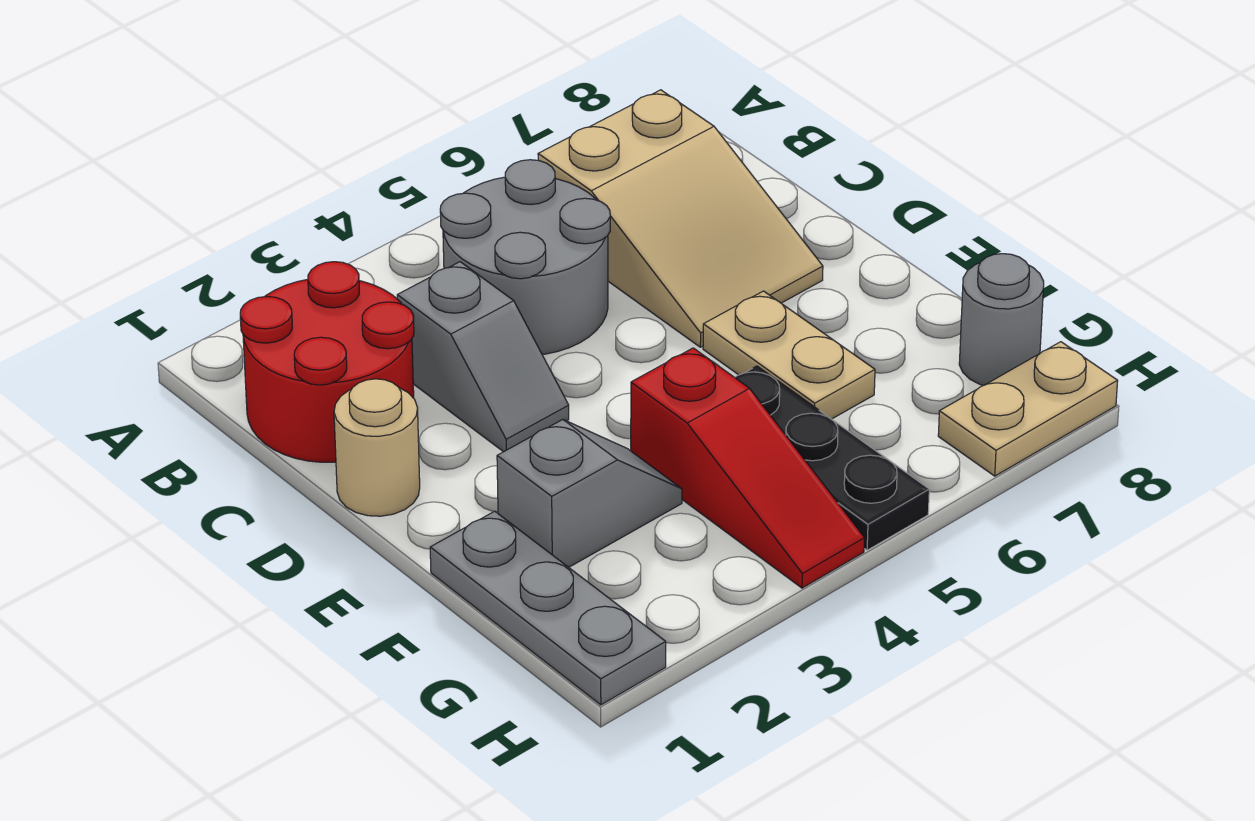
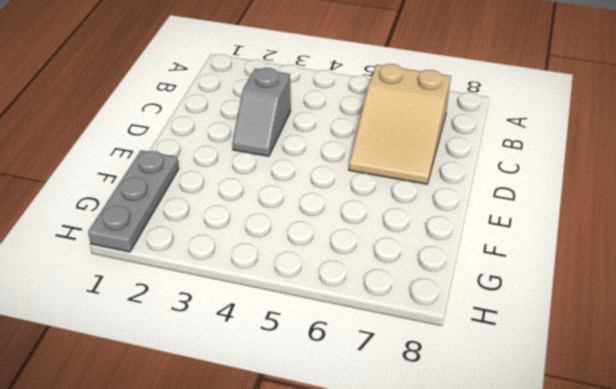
none -> red 2x2 round brick [240,262,414,462]
none -> grey 2x2 round brick [440,160,610,354]
none -> tan 1x1 round brick [334,379,420,516]

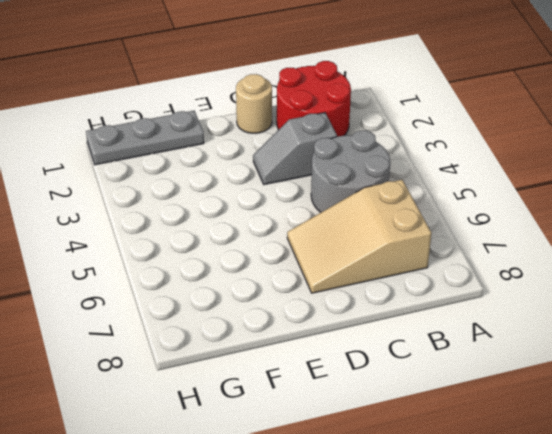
none -> tan 1x2 plate [703,291,875,419]
none -> grey 1x2 slope [497,420,682,567]
none -> red 1x3 slope [631,348,865,588]

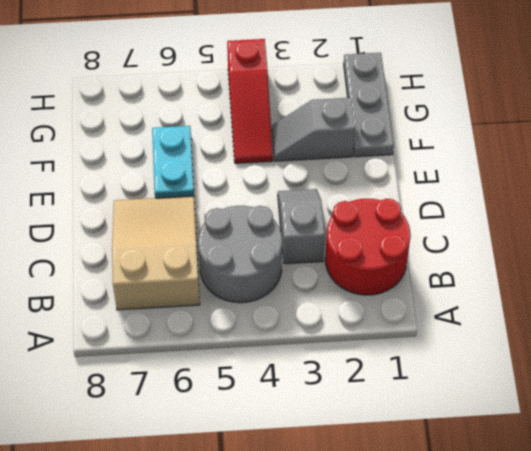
cyan 1x2 plate [152,126,194,198] -> tan 1x2 plate [703,291,875,419]
red 1x3 slope [227,39,273,163] -> red 1x3 slope turned to [631,348,865,588]
none -> tan 1x1 round brick [334,379,420,516]
none -> black 1x3 plate [735,366,929,550]
none -> grey 1x1 round brick [959,254,1044,385]

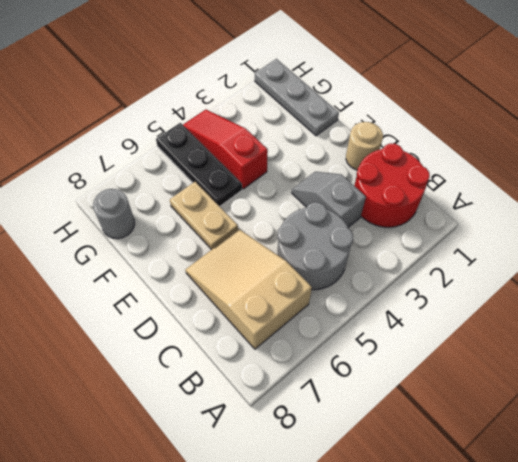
none -> grey 1x2 slope [497,420,682,567]
none -> tan 1x2 plate [938,342,1118,476]

